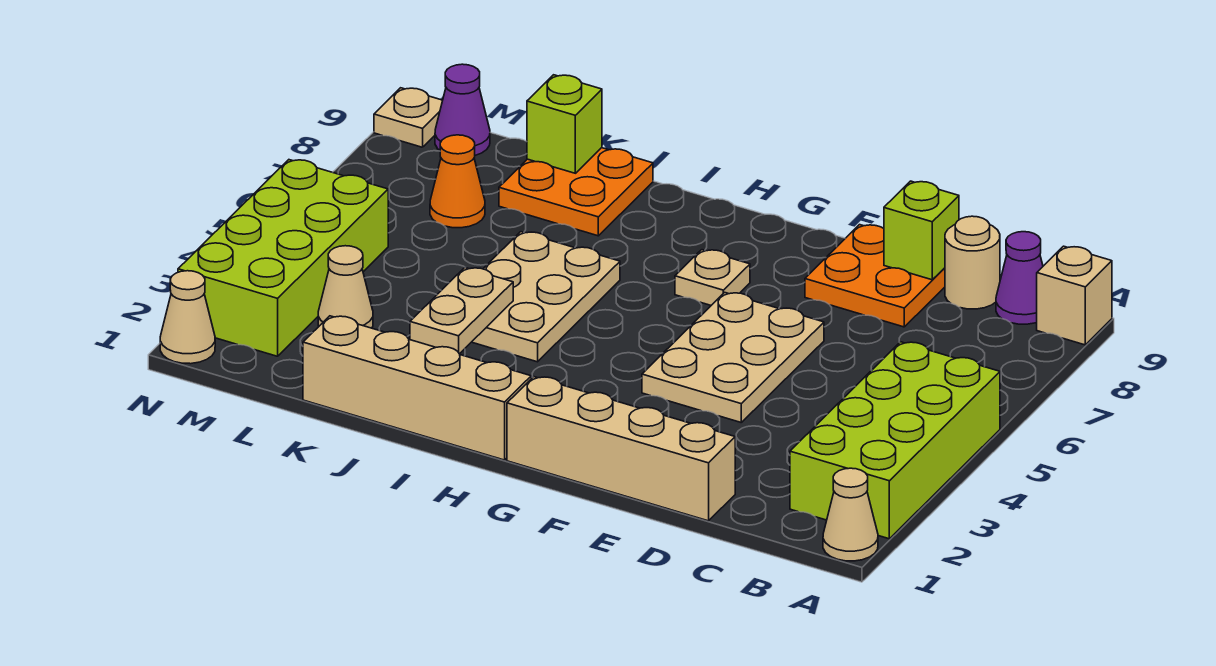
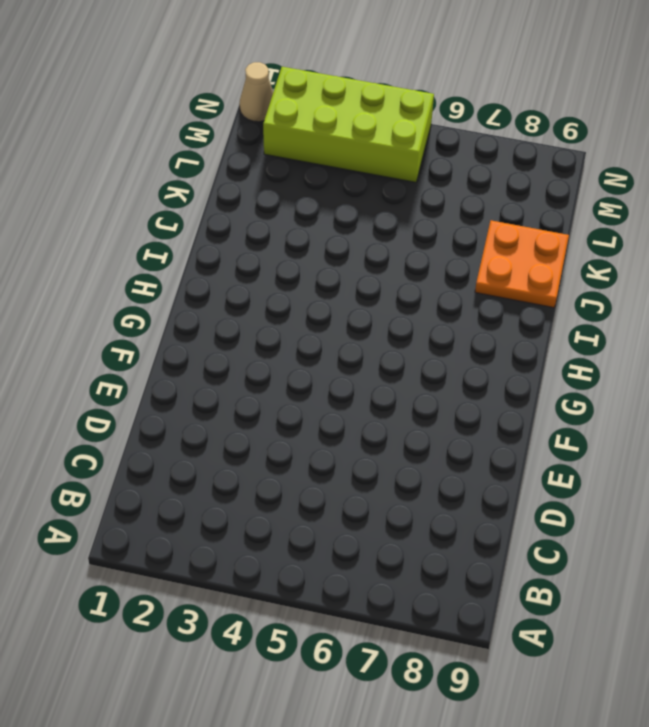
none -> tan 1x1 cone [823,468,878,561]
none -> lime 2x4 brick [790,342,1000,539]
none -> tan 1x1 brick [1037,246,1112,345]

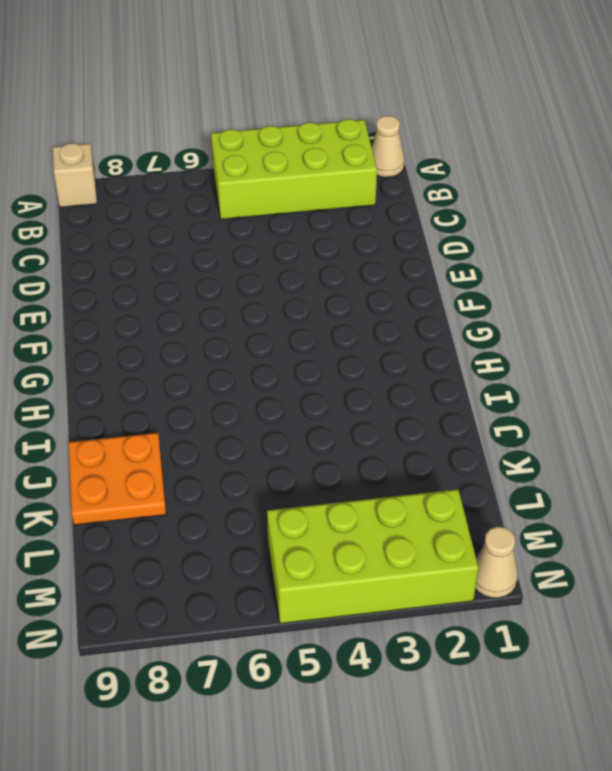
none -> purple 1x1 cone [996,232,1043,324]
none -> tan 1x1 round brick [945,216,1000,309]
none -> tan 1x4 brick [507,377,735,521]

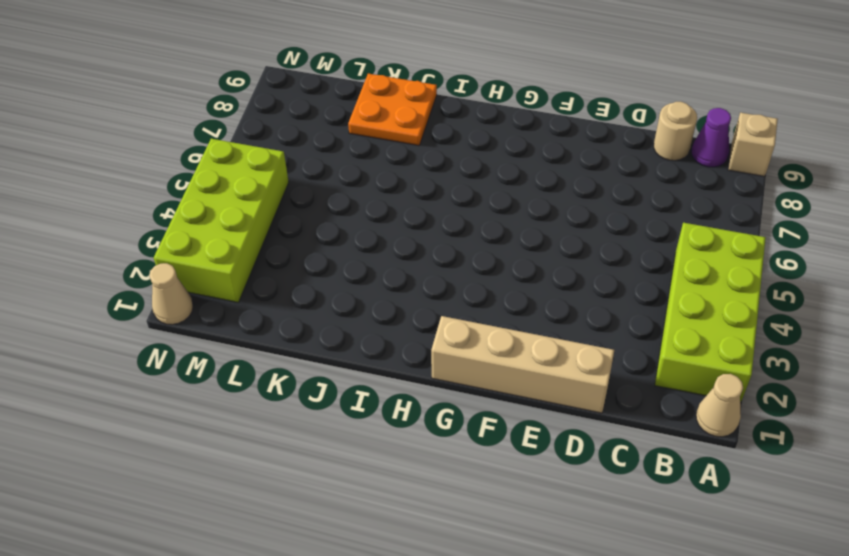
none -> orange 2x2 plate [805,225,945,327]
none -> tan 2x3 plate [642,292,824,422]
none -> tan 1x1 plate [675,250,750,305]

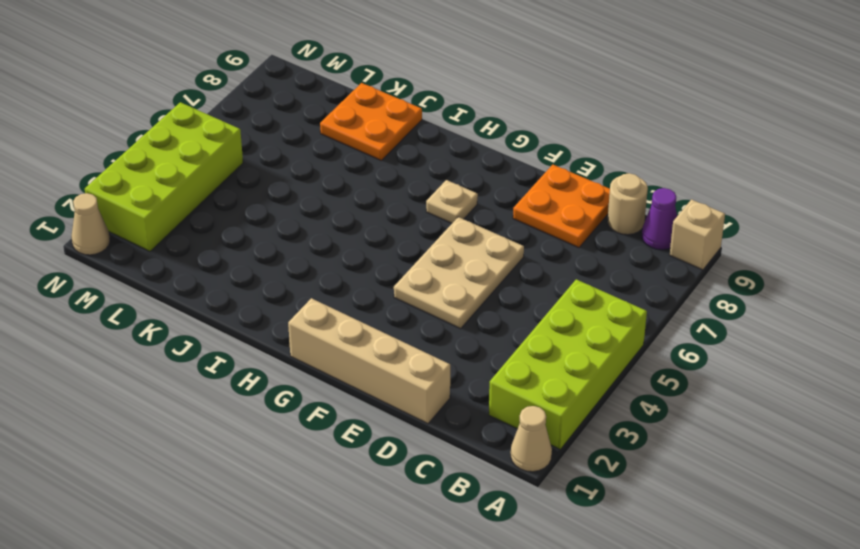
none -> tan 1x4 brick [303,316,531,460]
none -> tan 2x3 plate [472,232,620,362]
none -> tan 1x1 cone [318,246,373,328]

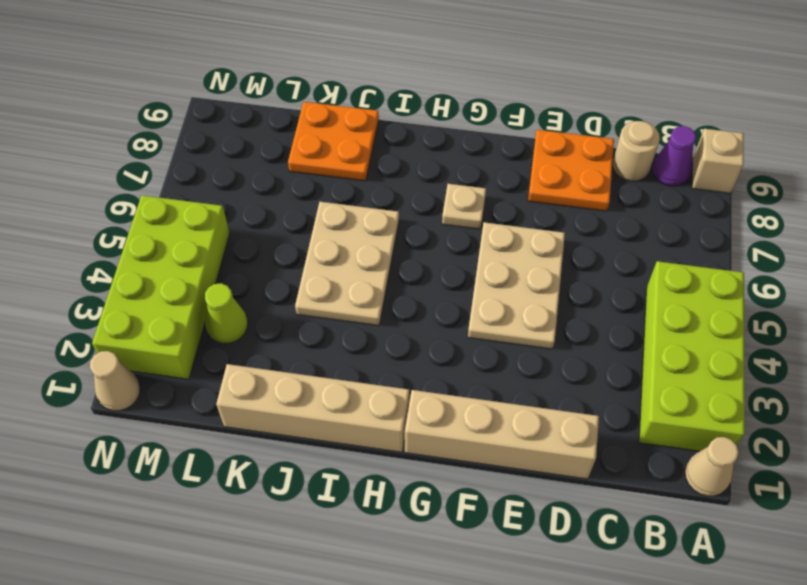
lime 1x1 cone [205,283,248,343] -> tan 1x1 cone [318,246,373,328]
none -> orange 1x1 cone [430,135,485,228]
none -> purple 1x1 cone [435,64,490,155]
none -> tan 1x1 plate [374,88,443,147]

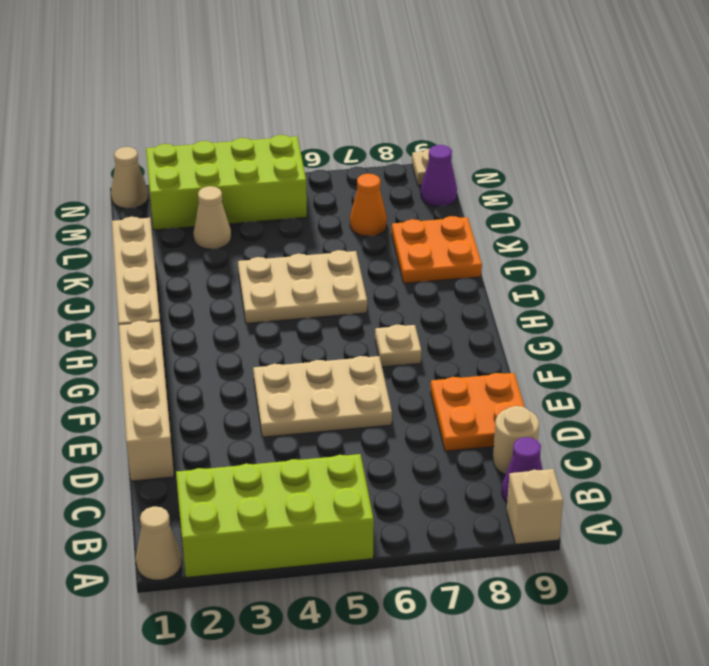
none -> lime 1x1 brick [884,181,959,280]
none -> tan 1x2 plate [410,268,513,354]
none -> lime 1x1 brick [527,75,602,173]

